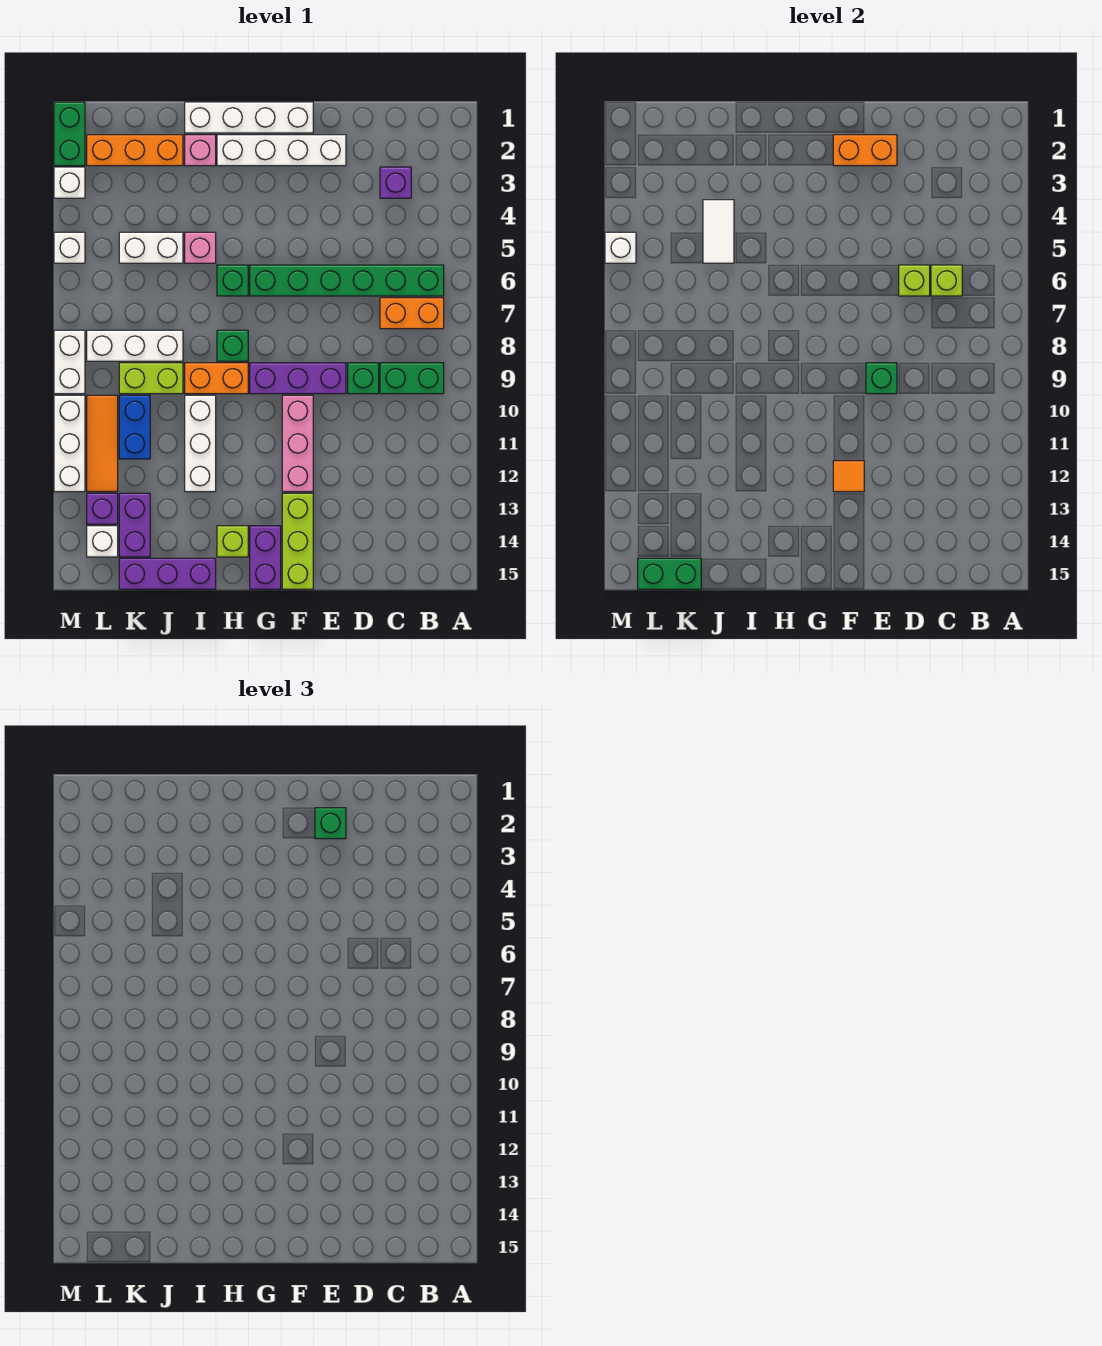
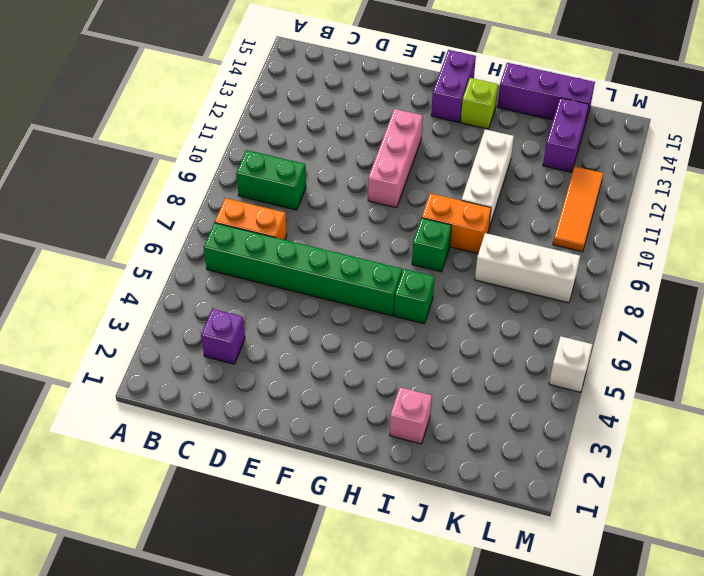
none -> green 1x1 brick [348,363,379,394]
none -> white 1x4 brick [217,135,346,166]
none -> purple 1x3 brick [250,363,346,394]
none -> white 1x4 brick [185,102,313,133]

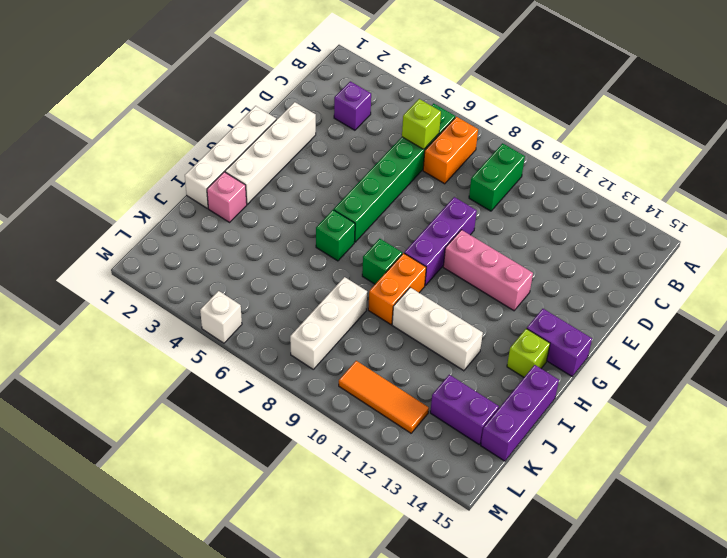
none -> green 1x1 brick [348,363,379,394]
none -> lime 1x3 brick [282,493,313,589]
none -> pink 1x1 brick [185,232,216,263]
none -> orange 1x3 brick [87,135,183,166]

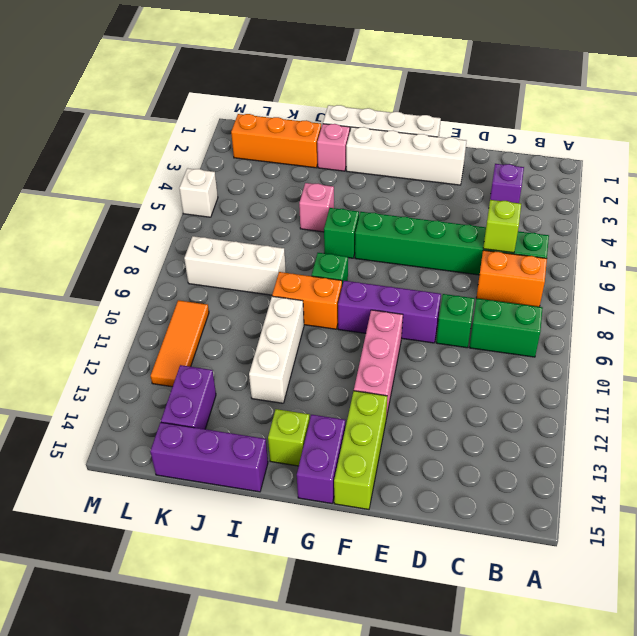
none -> white 1x2 brick [119,232,183,263]
none -> lime 1x2 brick [119,363,183,394]
none -> blue 1x2 brick [119,395,150,459]
none -> purple 1x1 brick [87,493,118,524]

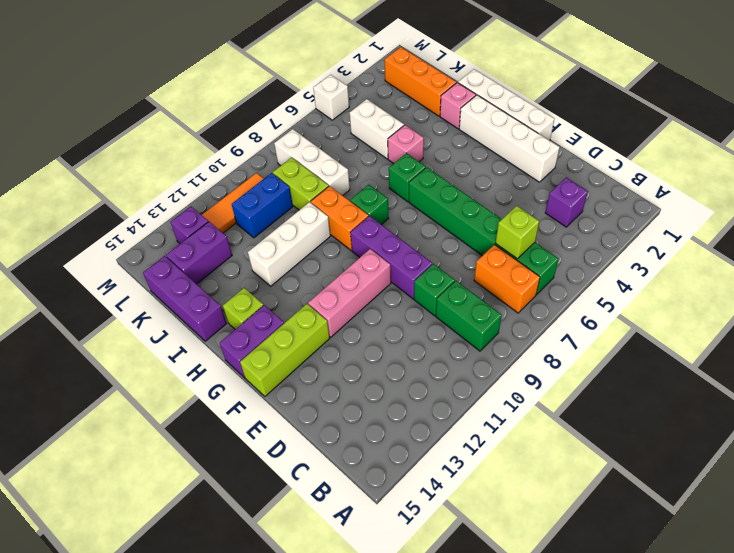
none -> white 1x1 brick [87,526,118,557]
none -> green 1x2 brick [54,102,85,166]
none -> white 1x1 brick [54,167,85,198]
none -> white 1x2 brick [54,330,85,394]

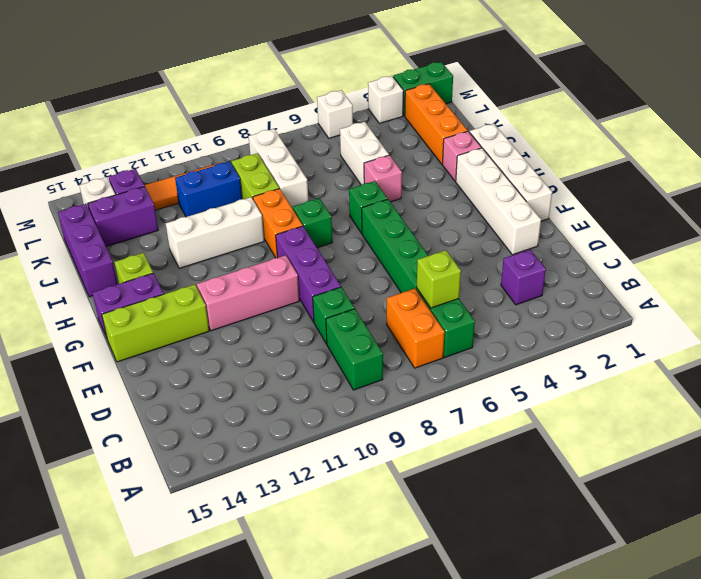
none -> white 1x2 brick [54,330,85,394]
none -> white 1x3 brick [54,395,85,492]
none -> lime 1x1 brick [899,265,930,296]
none -> orange 1x2 brick [833,135,897,166]

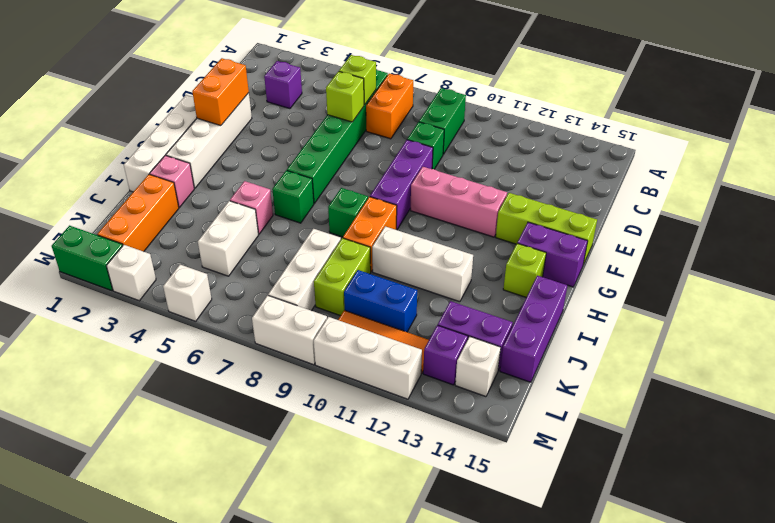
none -> green 1x1 brick [866,363,897,394]
none -> orange 1x1 tile [833,461,864,492]
none -> white 1x2 tile [703,200,734,263]
none -> green 1x2 brick [638,558,701,589]

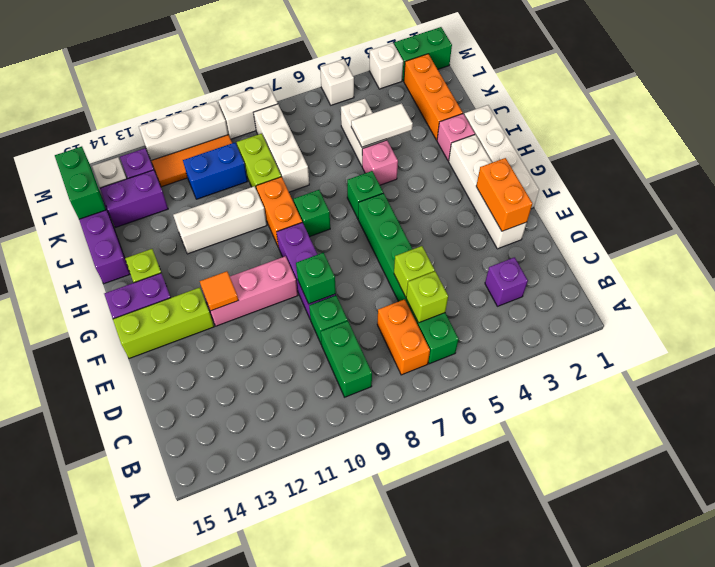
none -> white 1x1 brick [605,232,636,263]
none -> green 1x1 brick [315,808,346,839]

